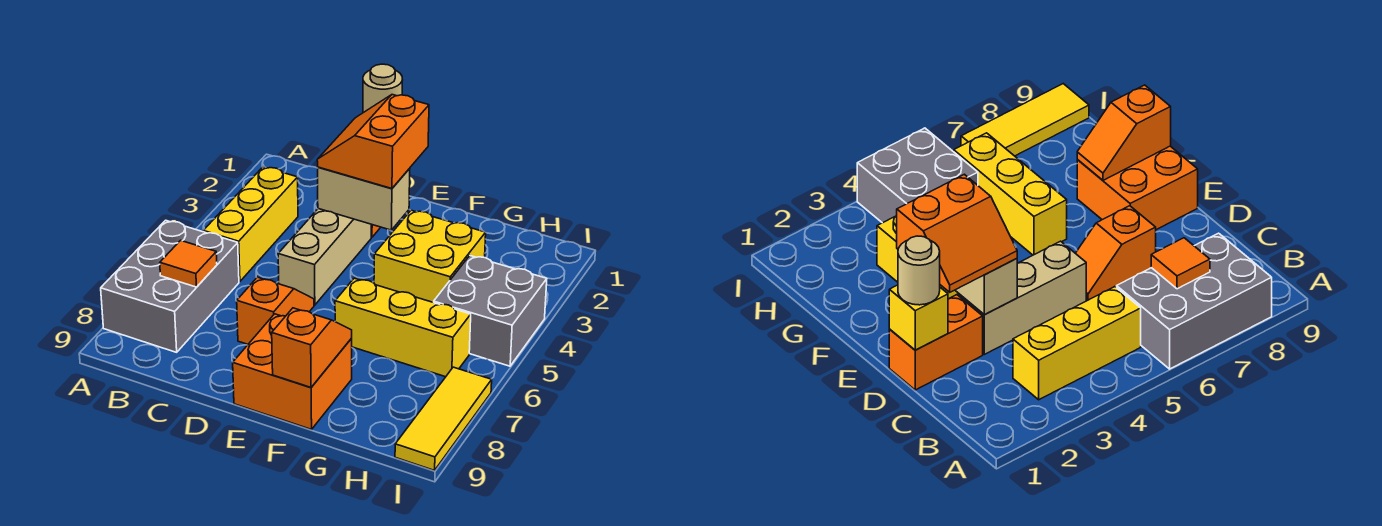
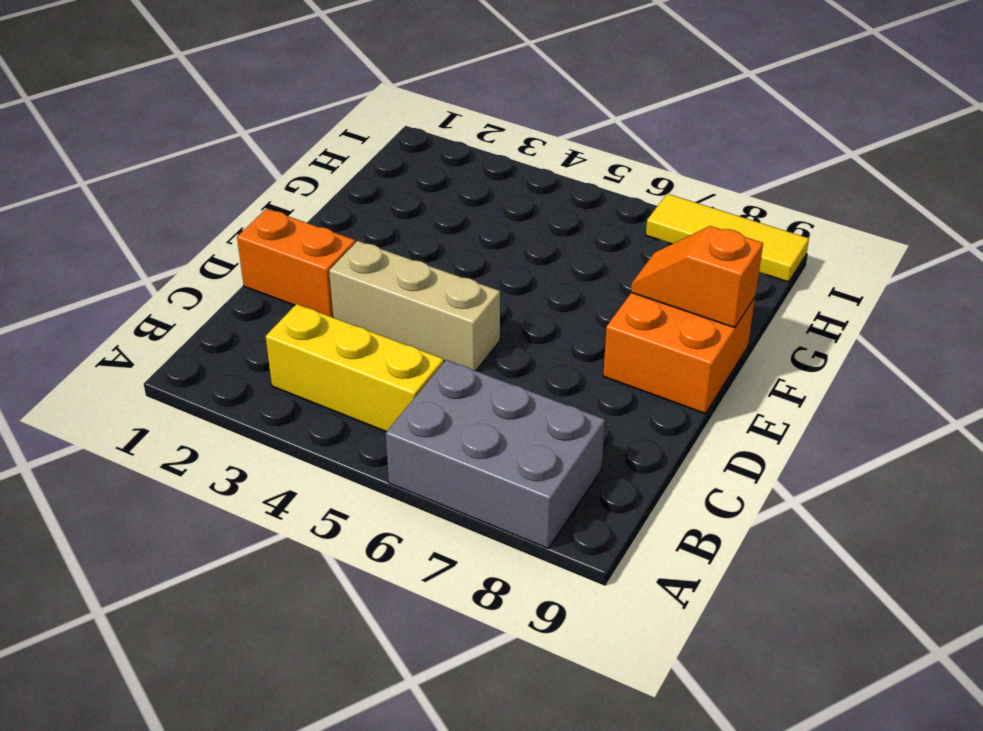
none -> orange 1x2 slope [237,277,314,344]
none -> yellow 2x2 brick [374,210,486,302]
none -> yellow 1x3 brick [335,278,471,377]

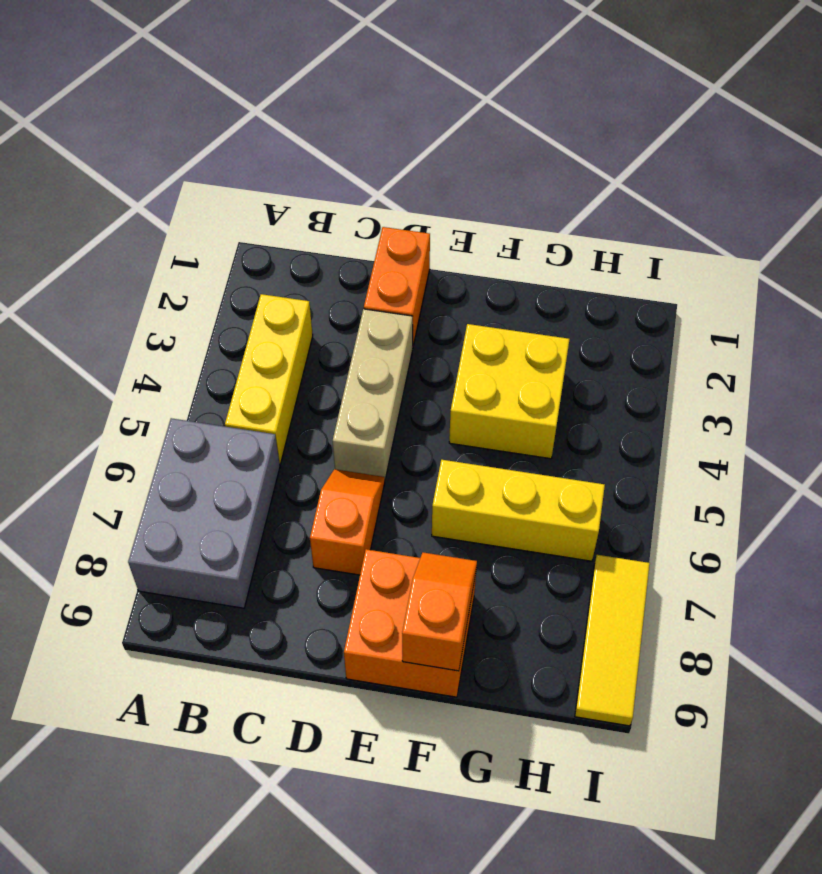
none -> grey 2x2 brick [434,256,547,366]
none -> orange 1x1 tile [160,240,217,287]
none -> yellow 1x1 brick [889,285,948,350]

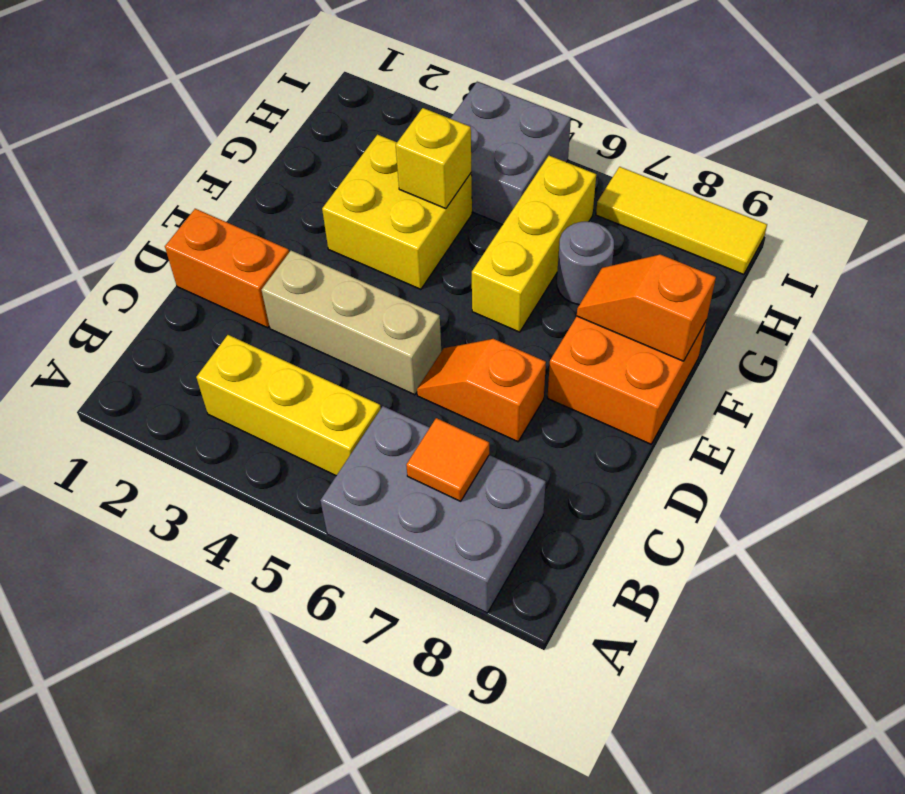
yellow 1x1 brick [396,108,471,209] -> yellow 1x1 brick moved to [889,285,948,350]
grey 1x1 round brick [557,222,614,305] -> none
none -> tan 1x2 brick [318,167,410,230]
none -> tan 1x1 round brick [363,64,402,113]
none -> orange 2x2 slope [317,95,429,189]

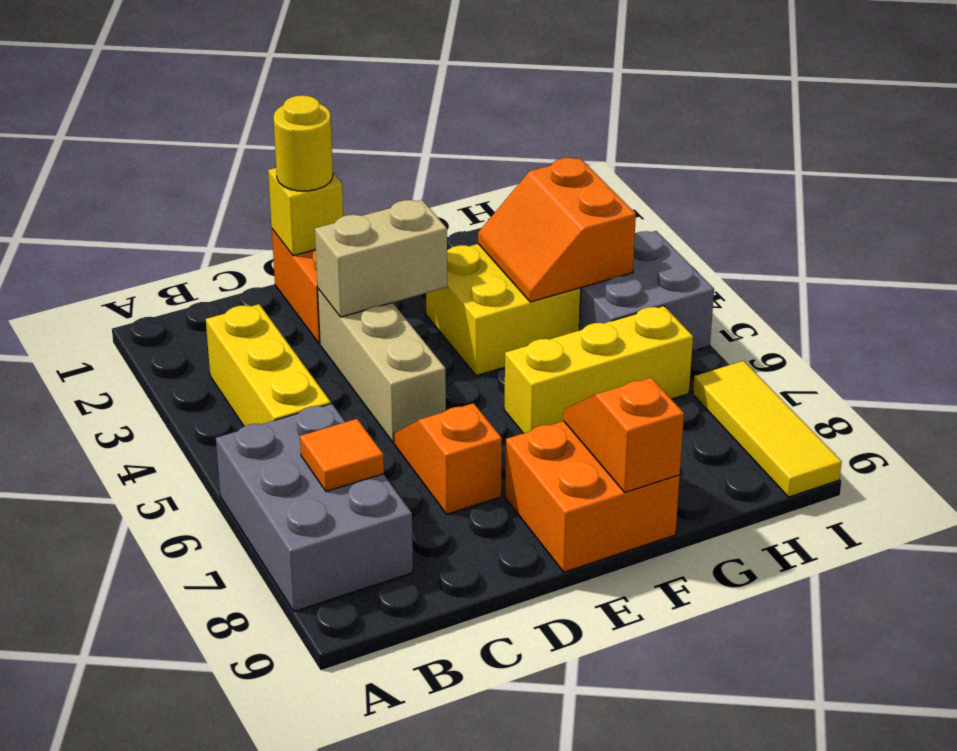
yellow 1x1 round brick [274,95,333,191] -> tan 1x1 round brick [363,64,402,113]
orange 2x2 slope [478,158,636,302] -> orange 2x2 slope moved to [317,95,429,189]

